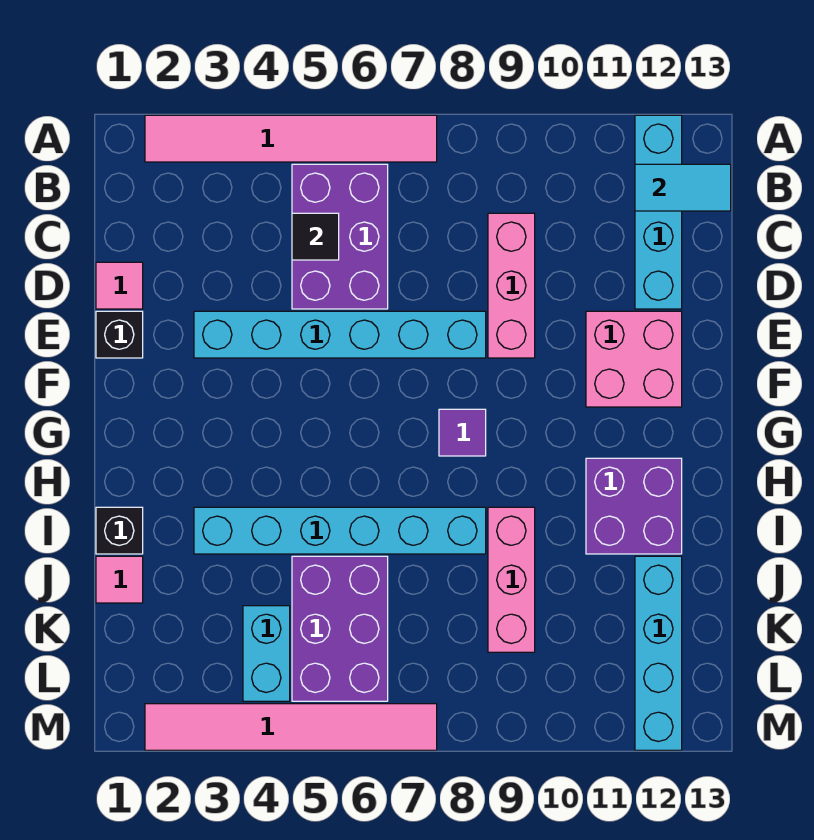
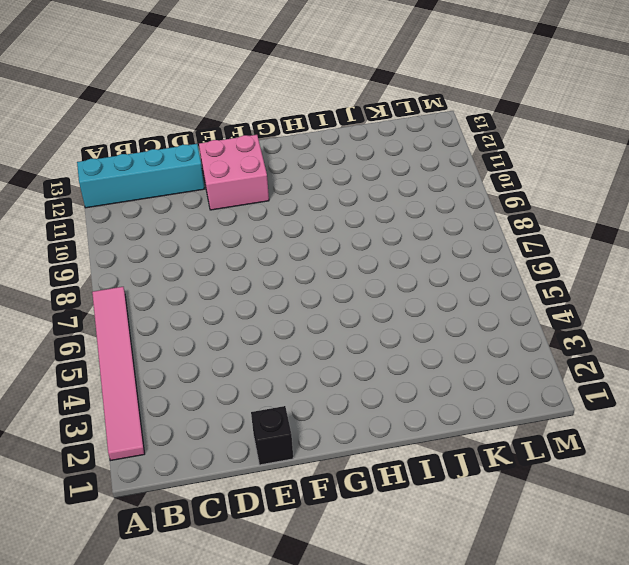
none -> purple 2x3 brick [292,164,388,309]
none -> pink 1x3 brick [488,213,535,358]
none -> pink 1x1 tile [96,262,143,309]

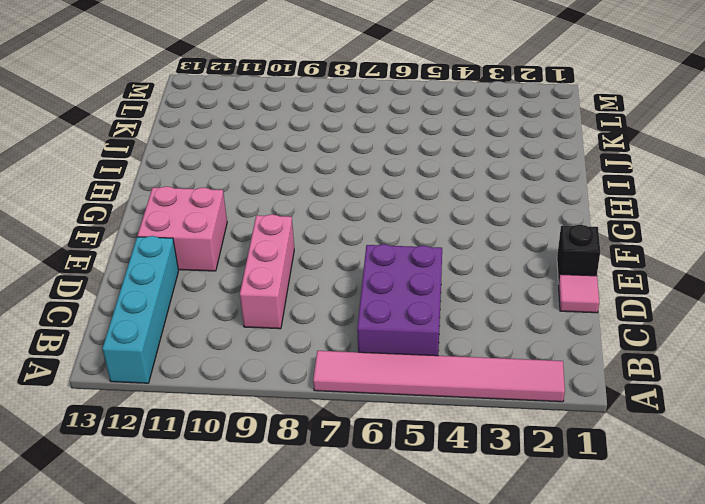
none -> cyan 1x6 brick [194,311,486,358]
none -> purple 1x1 tile [439,409,486,456]
none -> purple 2x2 brick [586,458,682,554]

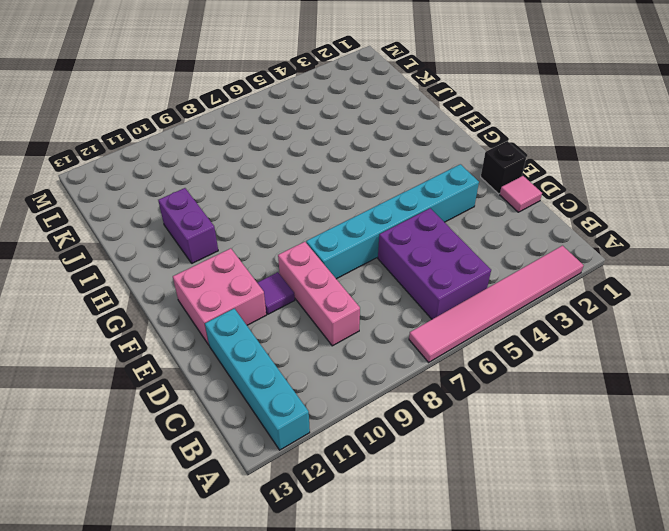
purple 1x1 tile [257,272,295,314] -> purple 1x1 tile moved to [439,409,486,456]
purple 1x2 brick [158,188,218,263] -> purple 2x2 brick [586,458,682,554]
none -> black 1x1 brick [96,507,143,554]
none -> cyan 1x6 brick [194,507,486,554]
none -> pink 1x3 brick [488,507,535,652]

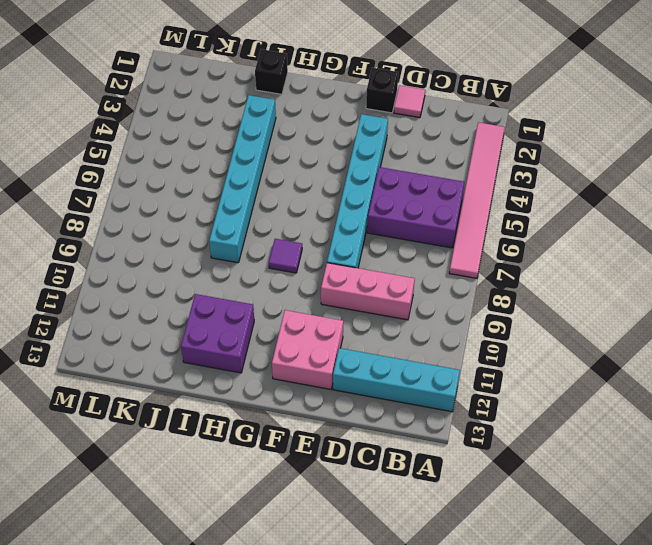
none -> pink 1x3 brick [488,507,535,652]
none -> pink 1x1 tile [96,556,143,603]
none -> purple 2x3 brick [292,556,388,701]

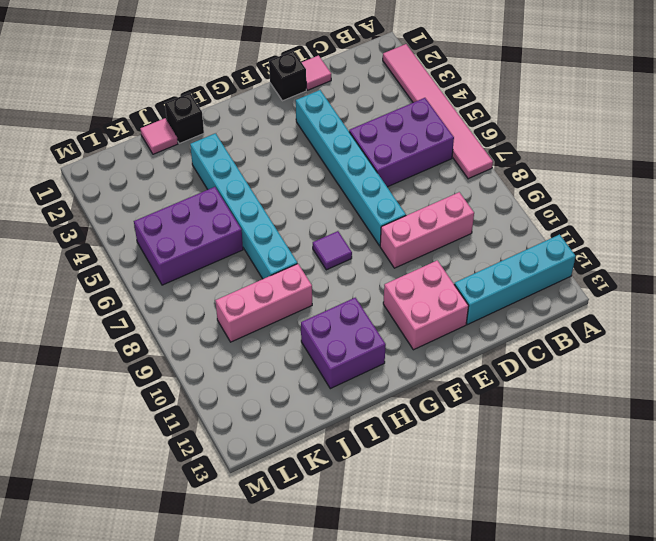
none -> cyan 1x4 brick [635,556,682,750]
none -> cyan 1x2 brick [243,606,290,701]
none -> pink 1x6 tile [145,704,437,750]

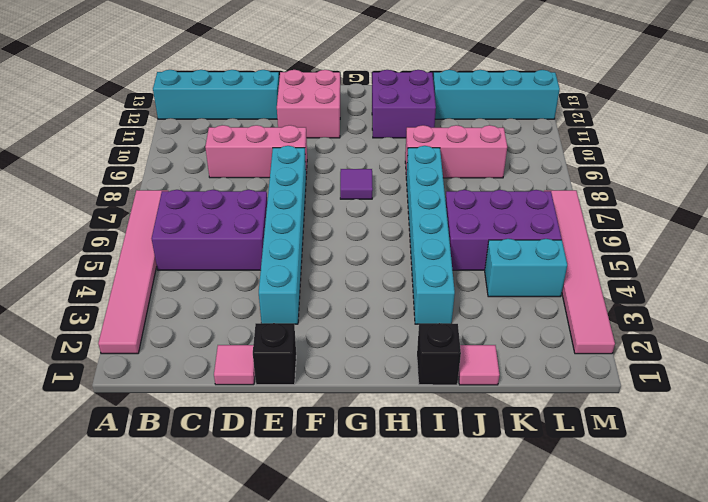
none -> cyan 1x2 tile [635,164,731,211]
none -> black 1x1 tile [292,213,339,260]

